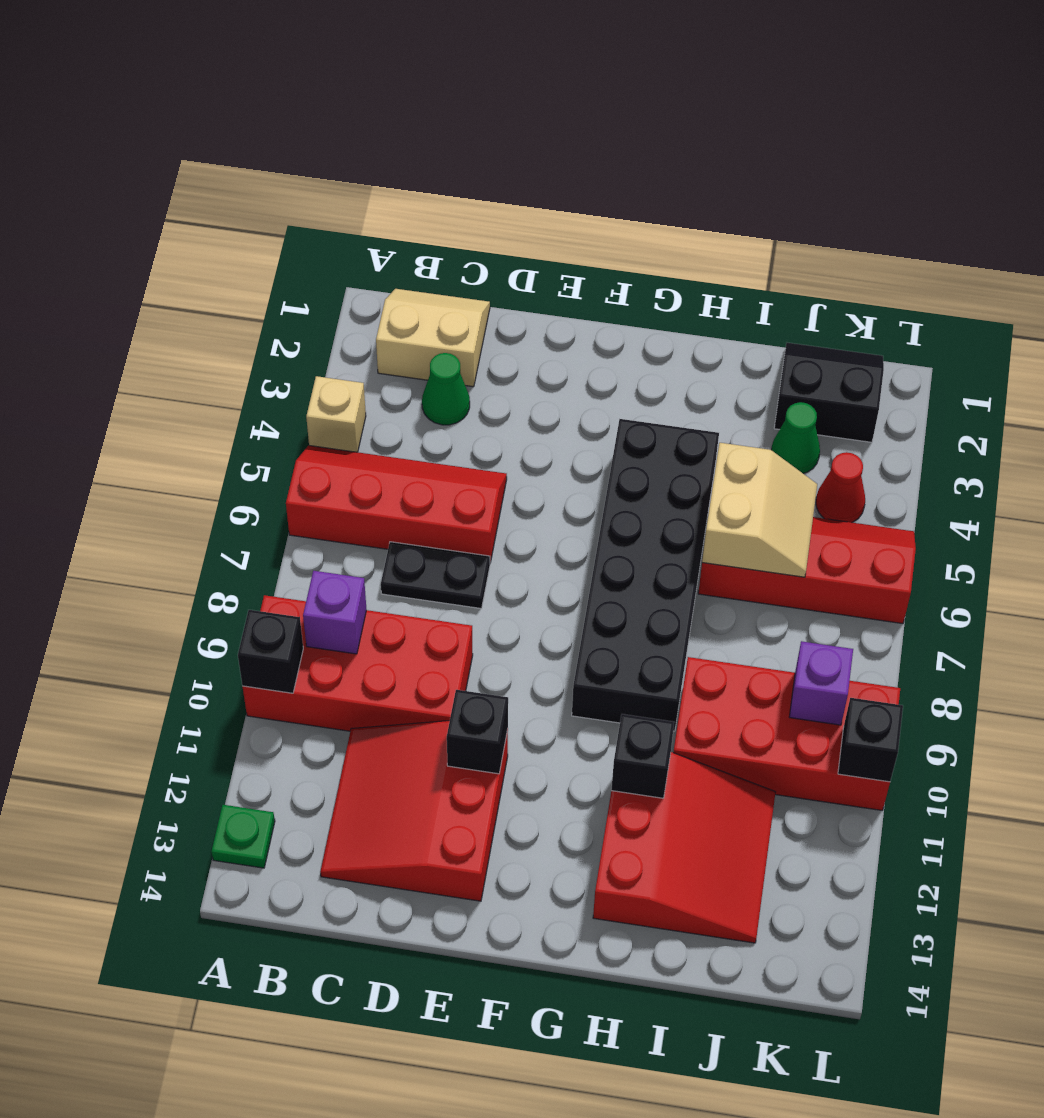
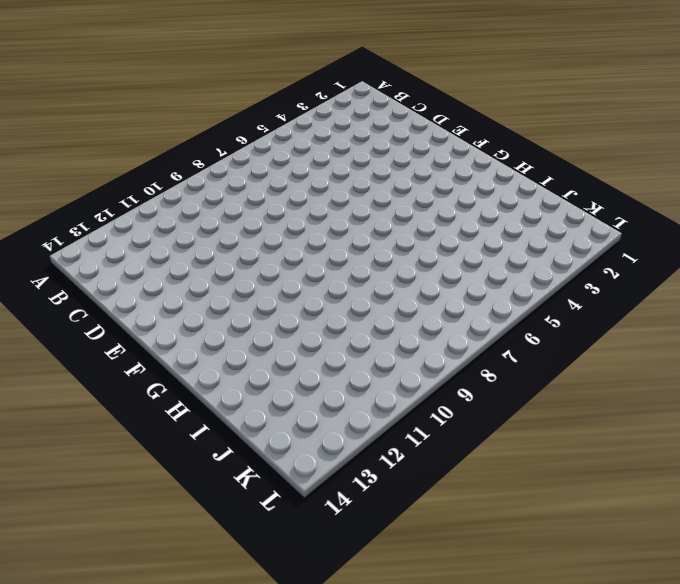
none -> tan 1x1 brick [306,376,366,452]
none -> red 2x4 slope [286,445,507,563]
none -> red 2x4 brick [243,595,473,731]

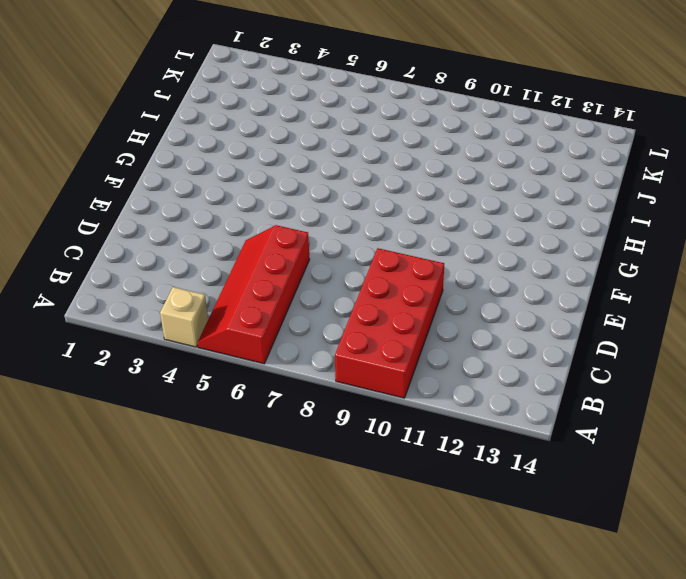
none -> green 1x1 plate [211,805,275,868]
none -> tan 2x2 slope [376,289,490,387]
none -> green 1x1 cone [422,353,470,425]

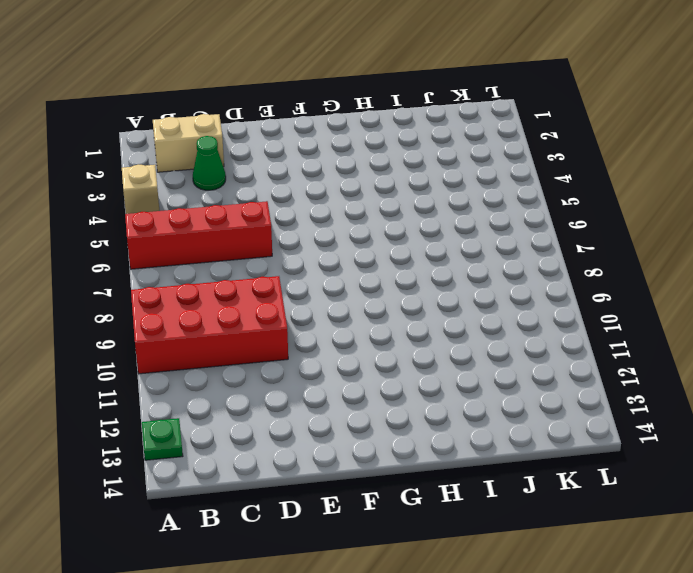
none -> black 1x2 plate [381,542,490,608]
none -> red 3x3 slope [320,721,508,901]
none -> black 2x6 brick [572,419,719,731]

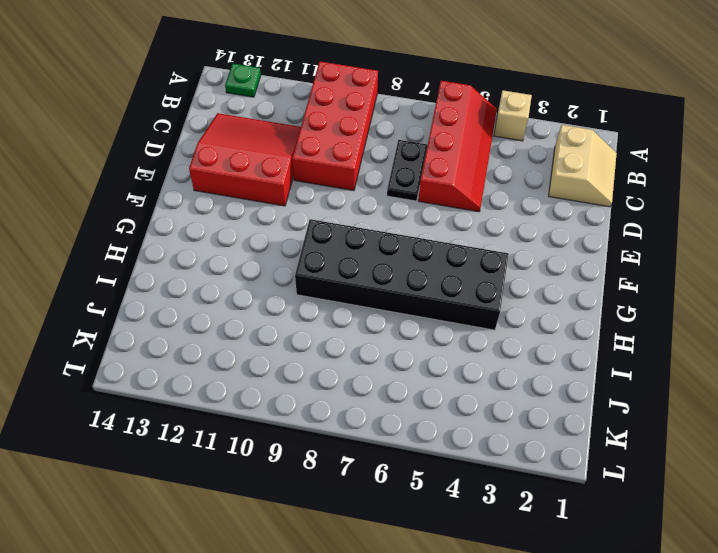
none -> green 1x1 cone [422,353,470,425]
none -> red 3x3 slope [593,752,775,943]
none -> red 2x4 slope [698,517,916,624]

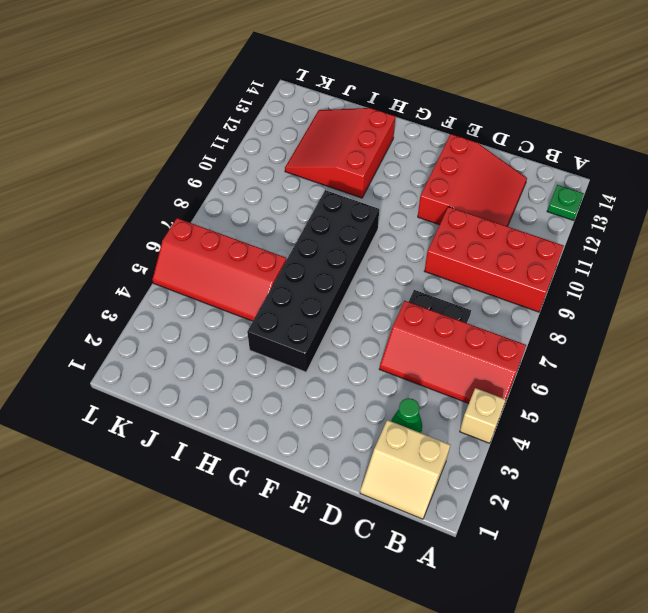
none -> red 2x4 brick [673,657,900,810]
none -> black 2x2 slope [774,343,884,442]
none -> green 1x1 cone [771,402,820,473]

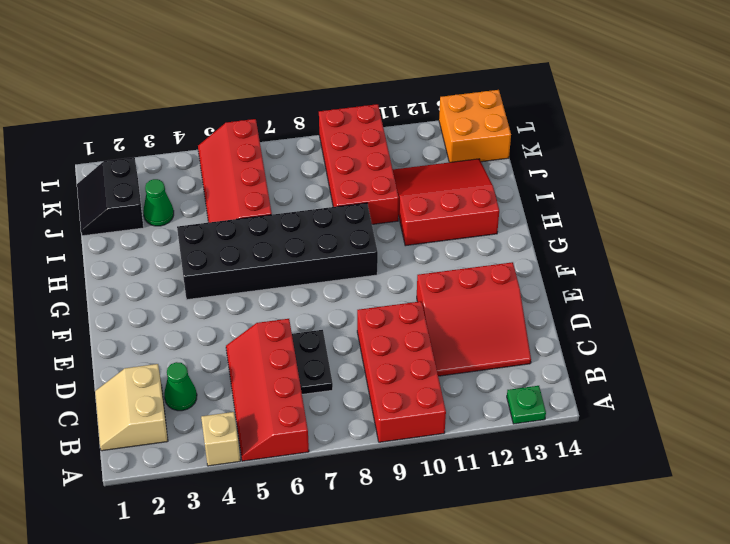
orange 2x2 brick [439,90,511,162] -> none
none -> red 1x1 cone [816,452,865,522]
none -> black 1x1 brick [238,610,303,693]
none -> purple 1x1 brick [303,571,367,654]

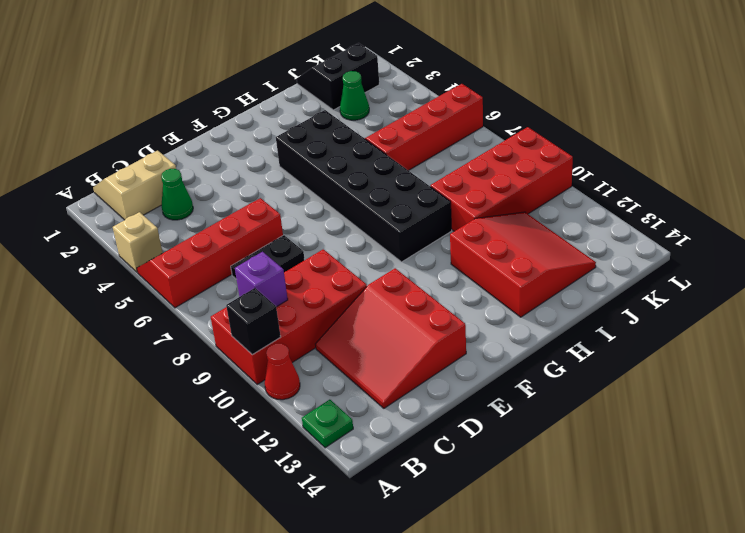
red 1x1 cone [265,343,300,400] -> red 1x1 cone moved to [816,452,865,522]
none -> black 1x1 brick [447,690,508,774]
none -> black 1x1 brick [611,714,674,798]
none -> tan 2x2 slope [702,443,817,577]

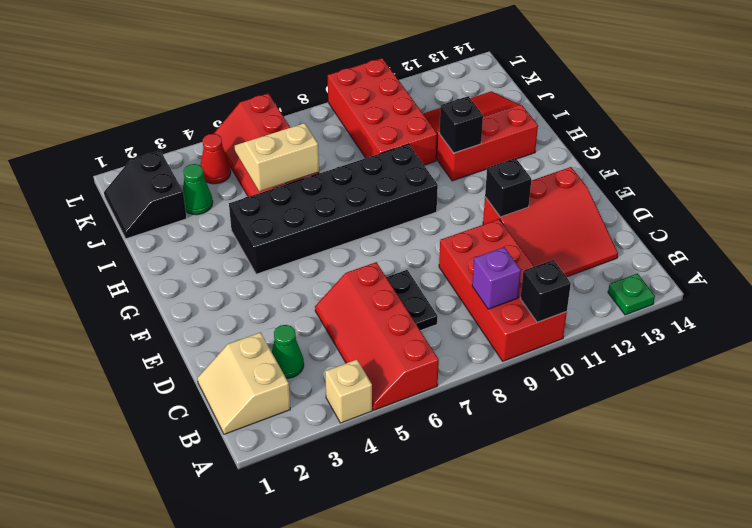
none -> purple 1x1 brick [789,641,853,725]
none -> black 1x1 brick [838,698,903,782]

